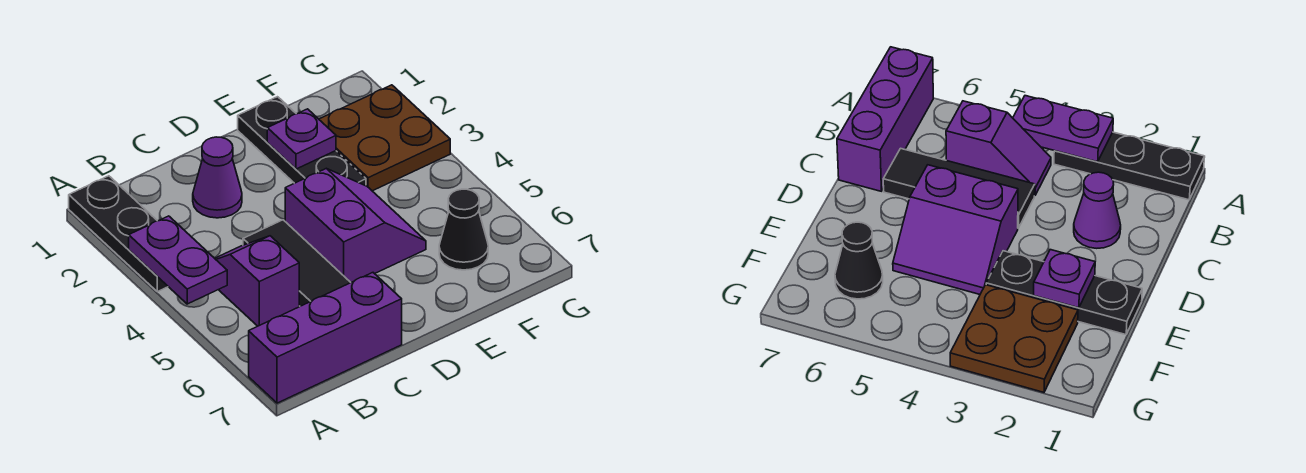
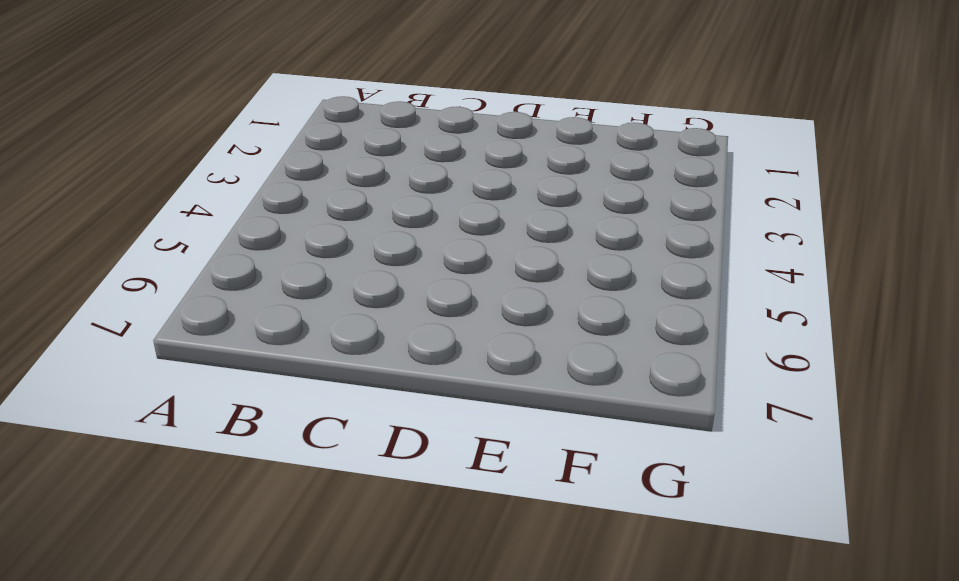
none -> black 1x3 plate [69,176,168,292]
none -> purple 1x3 brick [249,273,402,403]

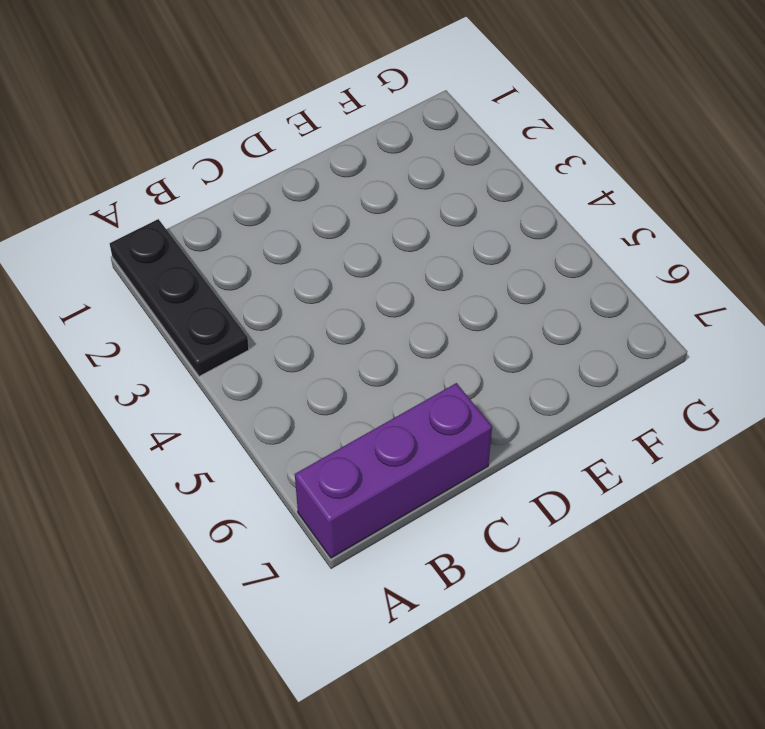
none -> purple 1x2 slope [215,236,299,326]
none -> purple 1x1 cone [193,137,242,218]

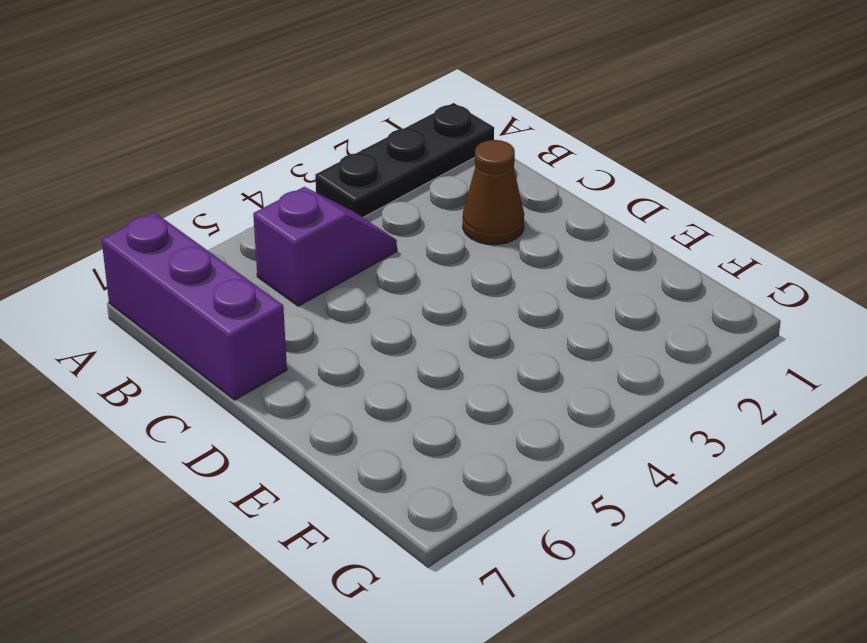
brown 1x1 cone [463,140,524,245] -> purple 1x1 cone [193,137,242,218]
none -> black 1x3 tile [243,220,351,306]
none -> purple 2x2 slope [285,168,426,282]

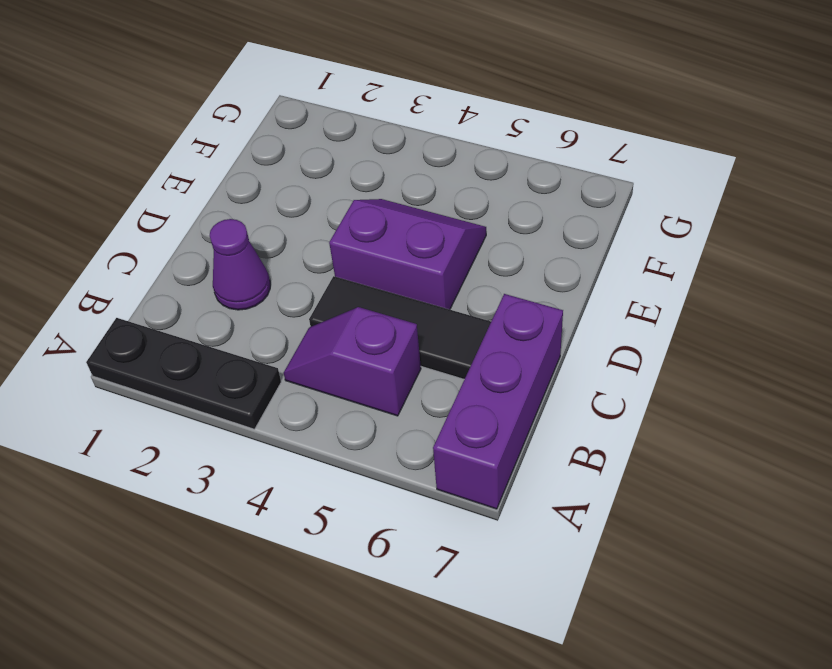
none -> black 1x3 plate [238,97,366,186]
none -> brown 2x2 plate [319,85,450,191]

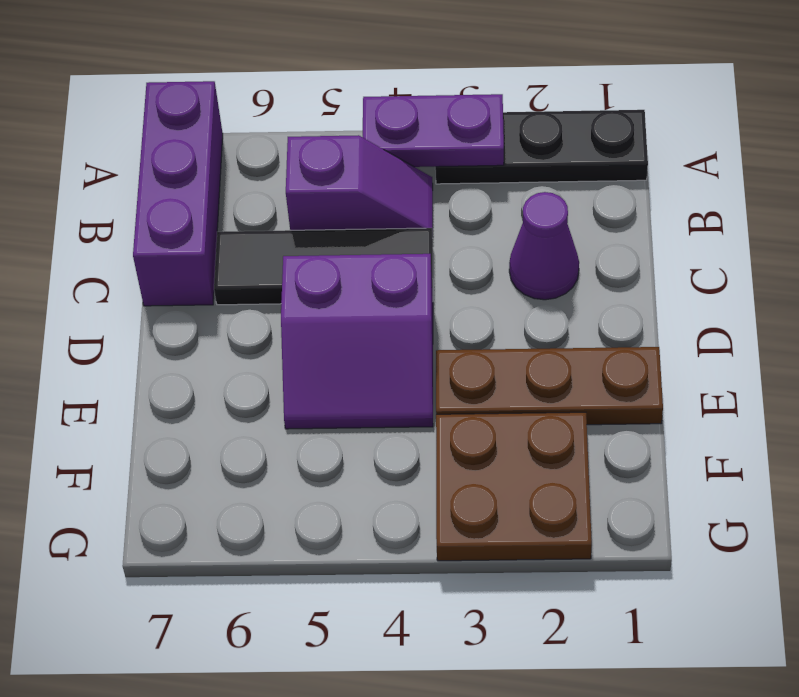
brown 1x3 plate [436,347,663,425] -> black 1x3 plate [238,97,366,186]
none -> black 1x1 cone [439,189,488,270]
none -> purple 1x1 plate [267,109,336,169]

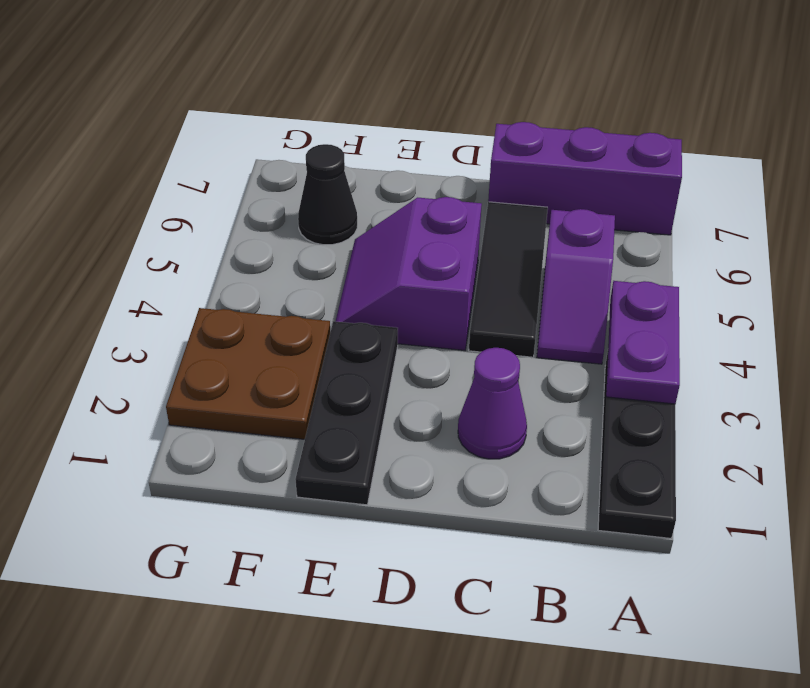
none -> purple 1x1 plate [267,109,336,169]

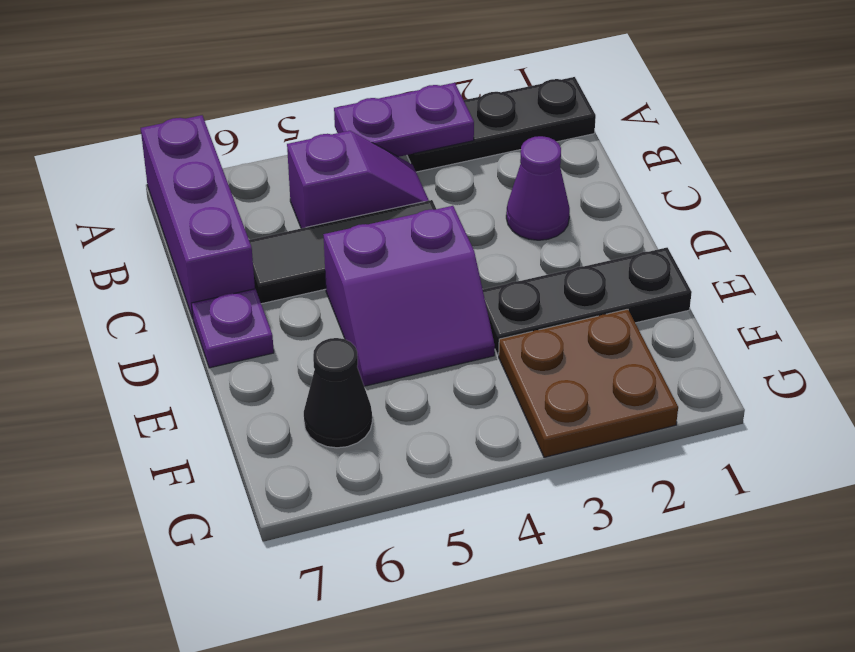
purple 1x1 plate [192,289,274,368] -> purple 1x1 plate moved to [267,109,336,169]

